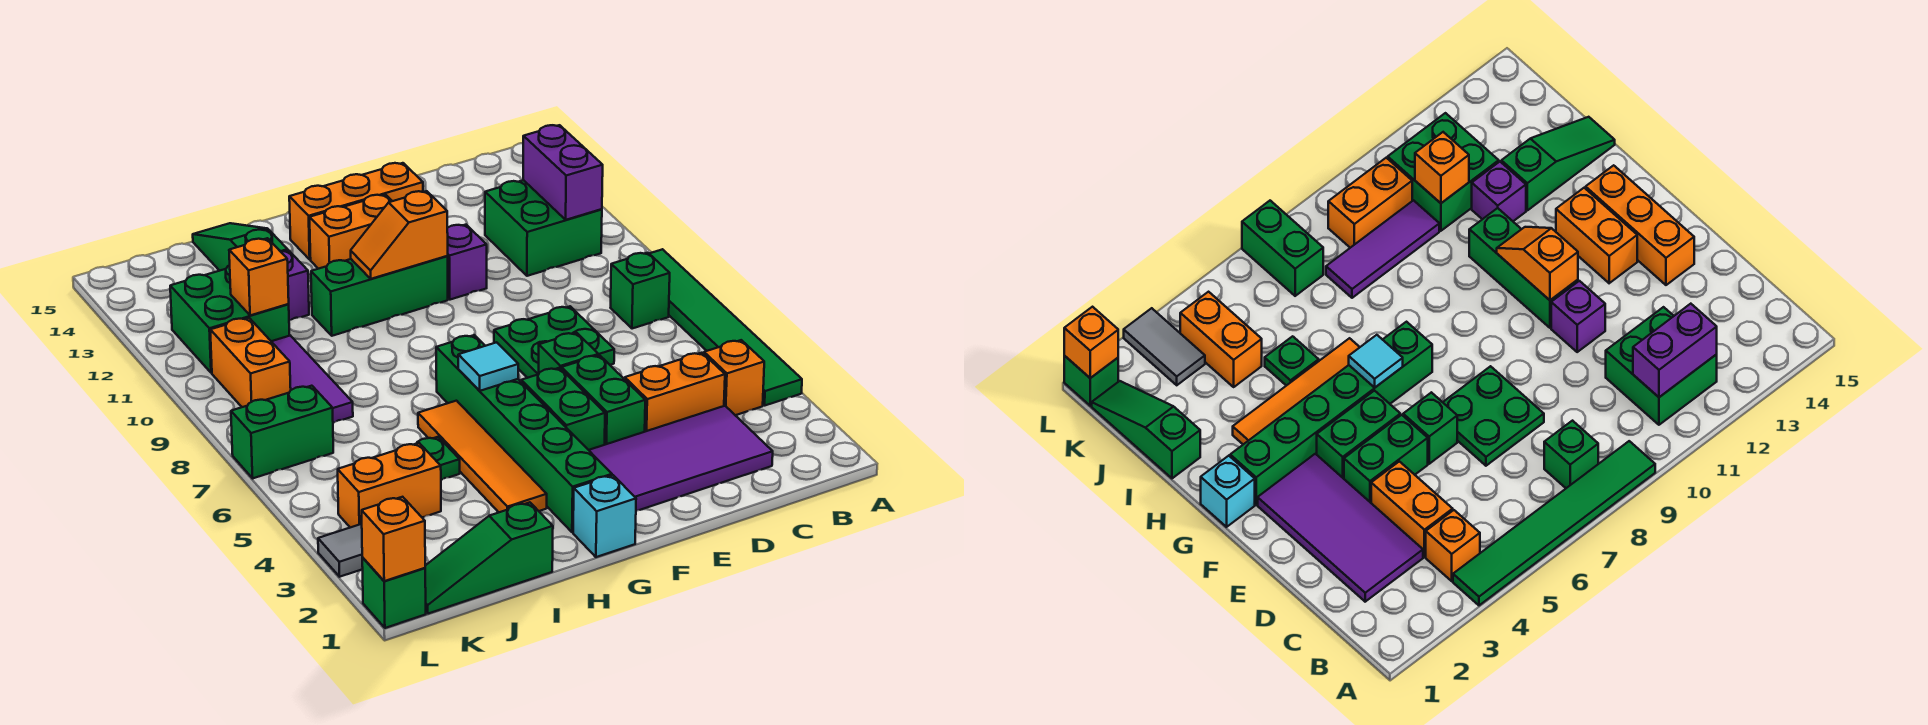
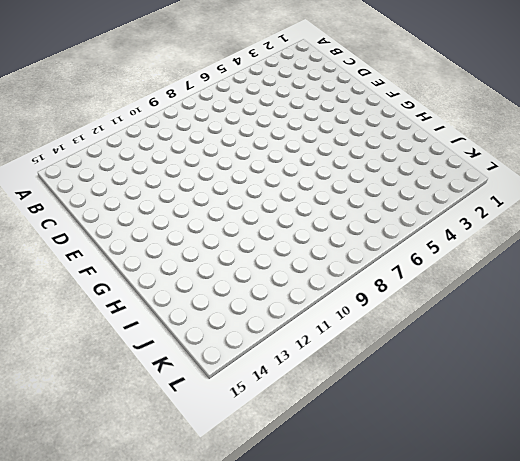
none -> green 1x6 tile [649,249,802,405]
none -> orange 1x1 brick [704,340,764,415]
none -> green 1x1 brick [611,253,670,329]
none -> green 2x2 brick [485,180,602,276]

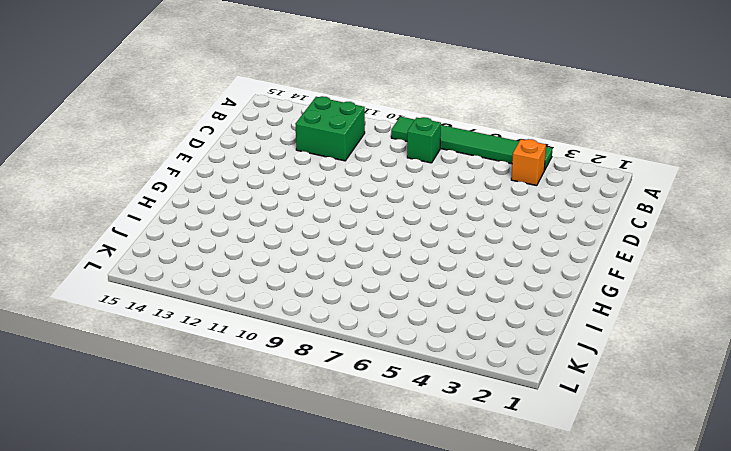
none -> purple 2x4 tile [589,406,773,511]
none -> orange 1x2 brick [625,353,725,432]
none -> green 2x2 plate [494,306,614,378]
none -> green 1x2 brick [562,355,645,445]

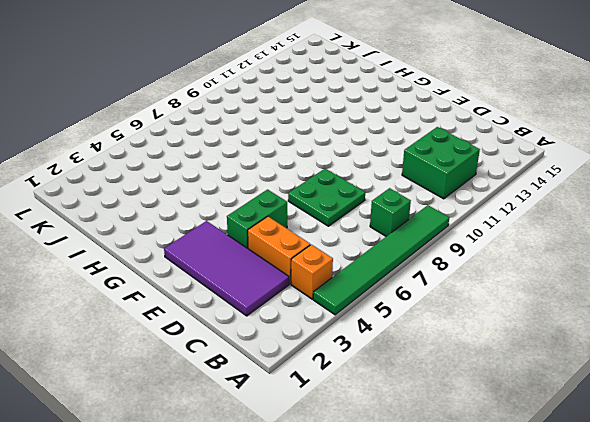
none -> green 1x1 brick [539,333,598,373]
none -> purple 1x1 brick [447,225,487,300]
none -> orange 1x3 brick [289,163,423,259]
none -> green 1x2 brick [521,368,605,450]

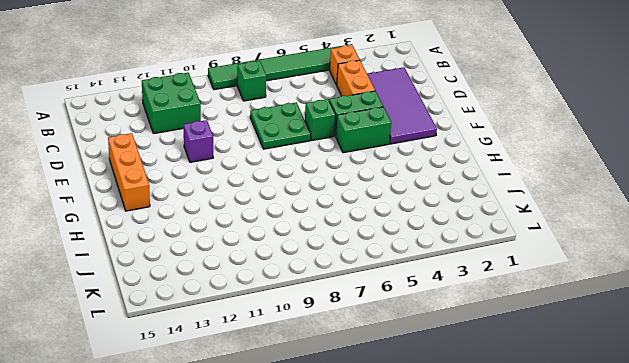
none -> green 1x3 brick [311,256,448,336]
none -> orange 1x2 brick [310,195,392,269]
none -> cyan 1x1 brick [573,475,636,557]
none -> green 1x6 brick [436,335,612,532]

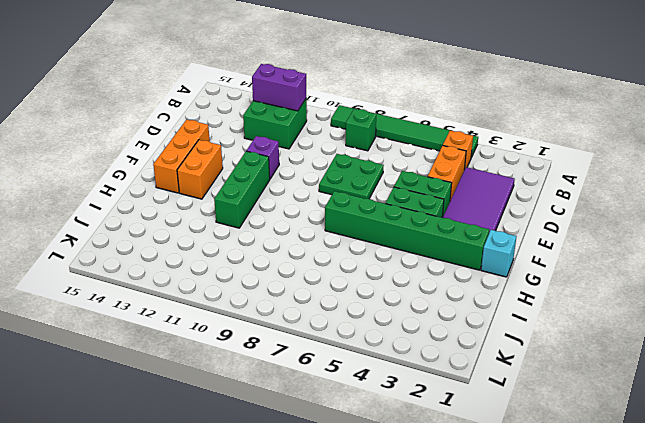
none -> green 1x1 brick [539,333,598,373]
none -> orange 1x4 tile [418,401,547,512]
none -> green 1x3 slope [425,502,553,614]
none -> green 1x1 plate [417,437,460,480]

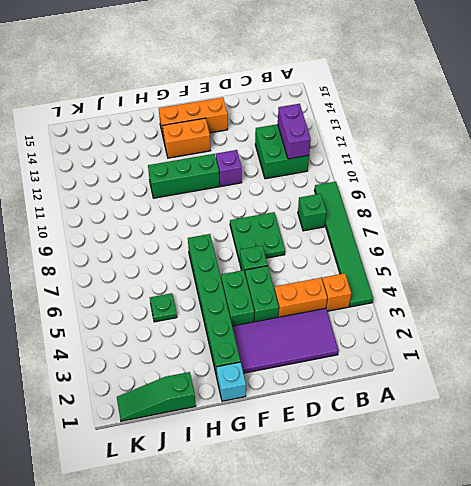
none -> orange 1x4 tile [418,401,547,512]
none -> purple 1x1 brick [280,250,309,321]
none -> green 1x3 slope [193,223,288,271]
none -> orange 1x2 brick [338,443,441,528]

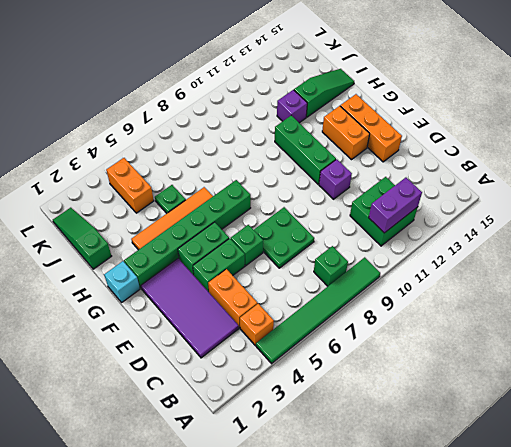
none -> purple 1x3 tile [271,336,353,423]
none -> green 2x2 brick [170,265,290,373]
none -> grey 1x2 tile [318,524,363,577]
none -> green 1x2 brick [231,386,333,478]

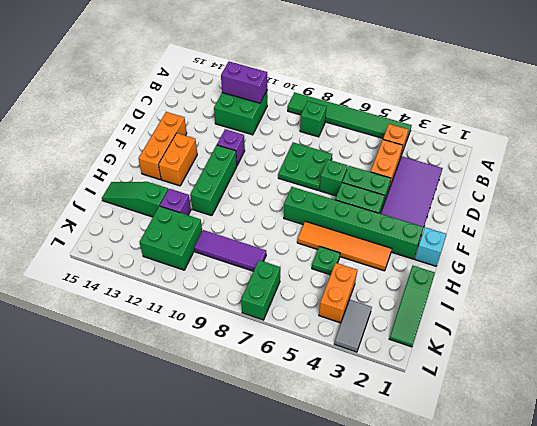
none -> orange 1x2 brick [210,318,291,407]
none -> green 1x1 brick [362,558,426,628]
none -> orange 1x2 slope [351,191,448,279]
none -> cyan 1x1 tile [458,342,518,391]

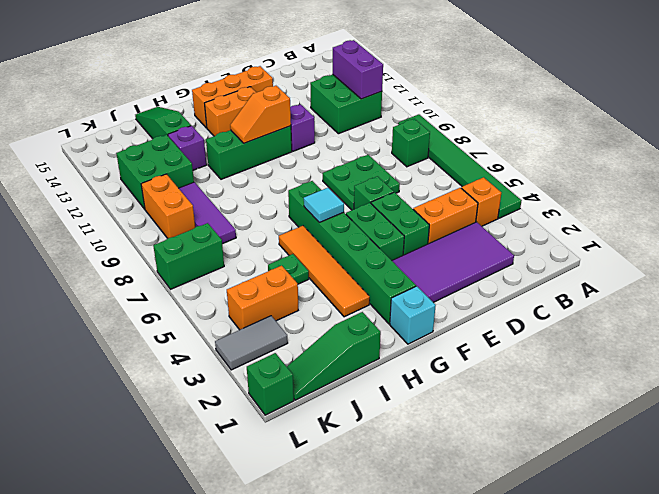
none -> orange 1x1 brick [229,238,289,315]
none -> orange 1x1 brick [362,497,425,581]

